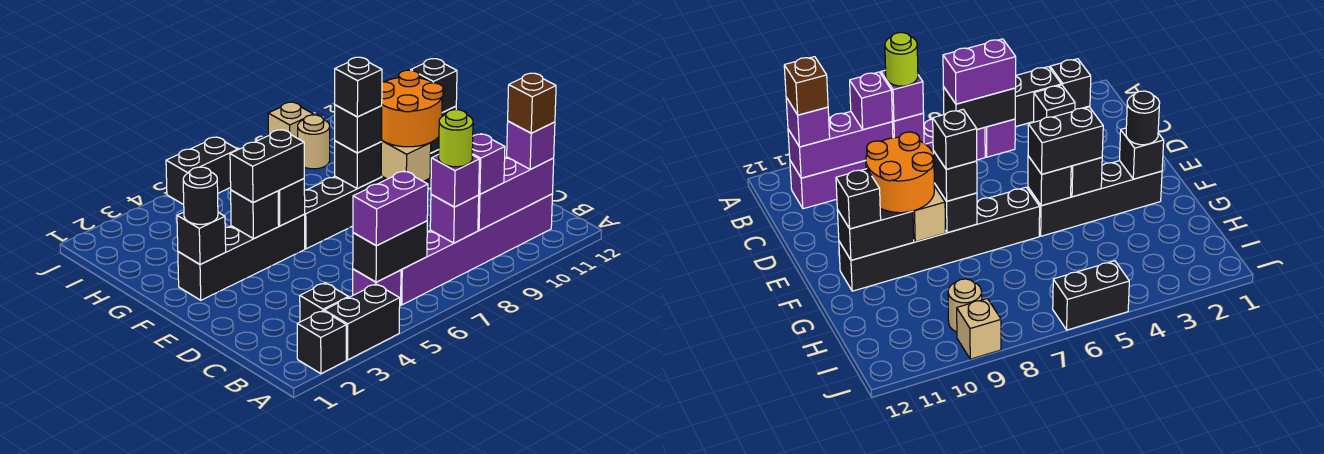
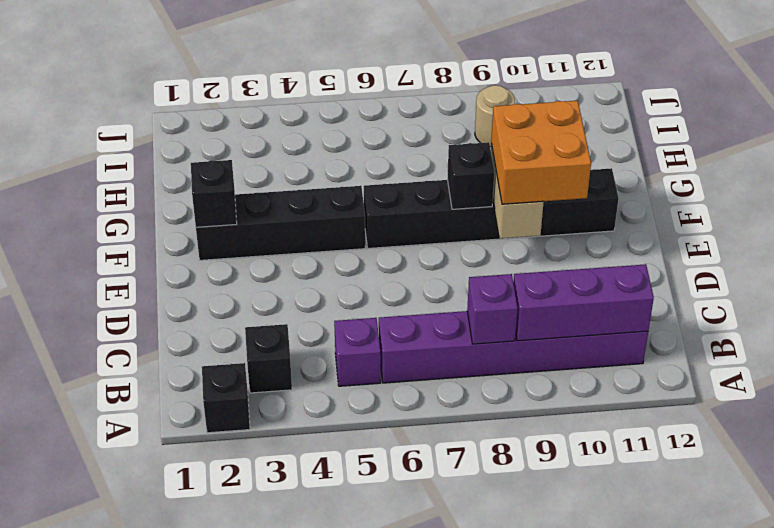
orange 2x2 brick [491,101,591,204] -> orange 2x2 round brick [382,70,443,147]
none -> black 1x2 brick [324,284,400,360]
none -> black 1x2 brick [166,137,238,205]
none -> tan 1x1 brick [268,102,314,138]
none -> black 1x2 brick [353,221,427,282]

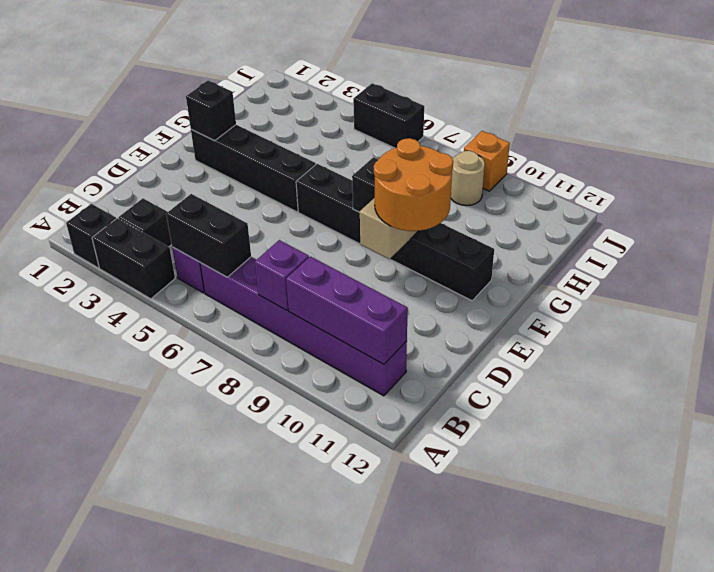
orange 1x1 brick [464,131,510,191] -> tan 1x1 brick [268,102,314,138]
none -> black 1x1 brick [231,190,279,239]
none -> black 1x1 brick [278,179,305,226]
none -> black 1x2 brick [837,208,914,260]
none -> purple 1x2 brick [353,171,428,246]

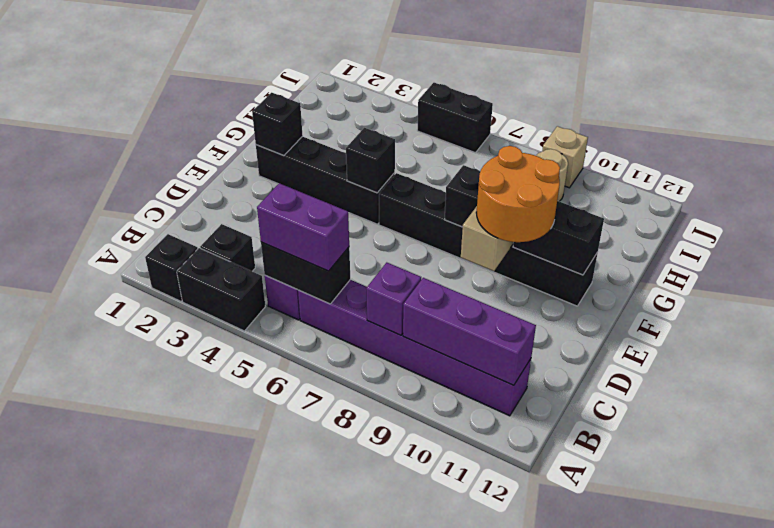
none -> black 1x1 brick [231,190,279,239]
none -> purple 1x1 brick [431,154,479,207]
none -> purple 1x1 brick [472,134,505,194]
none -> purple 1x1 brick [507,121,555,169]

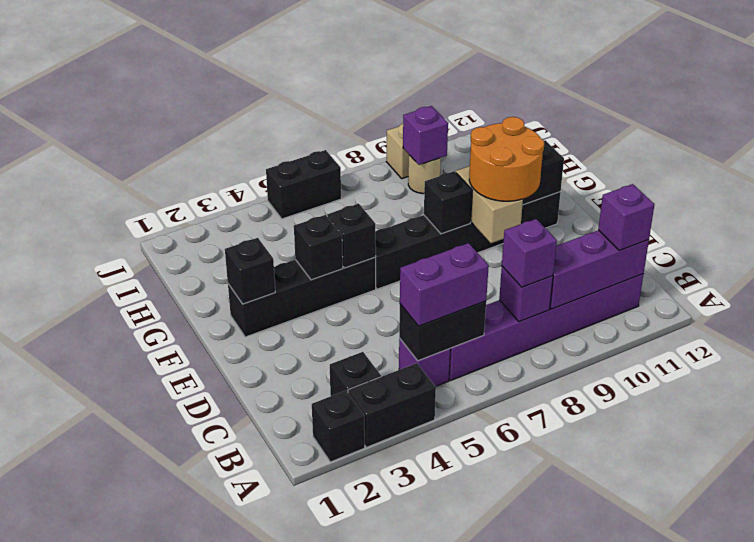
purple 1x1 brick [403,106,448,165] -> purple 1x1 brick moved to [472,134,505,194]
none -> black 1x1 round brick [183,167,218,224]
none -> black 1x2 brick [230,130,304,203]
none -> black 1x1 brick [335,105,382,153]
none -> black 1x1 brick [411,59,457,113]

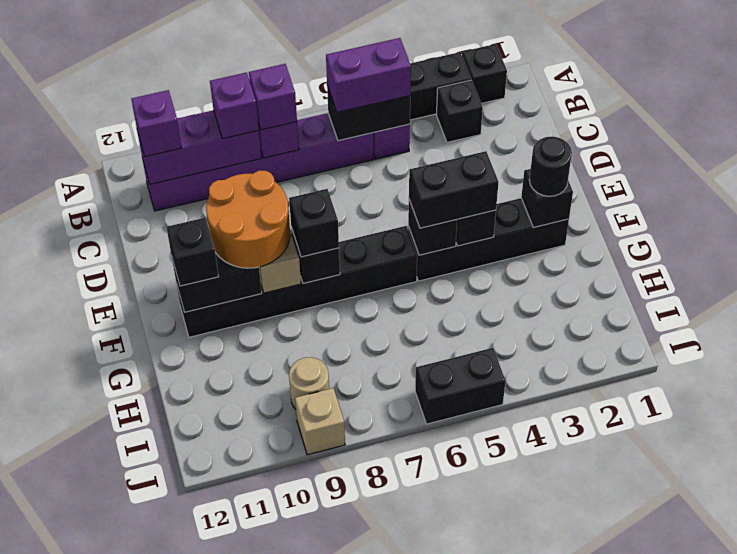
none -> lime 1x1 round brick [438,110,473,167]
none -> brown 1x1 brick [508,73,556,133]
none -> black 1x1 brick [335,57,382,117]

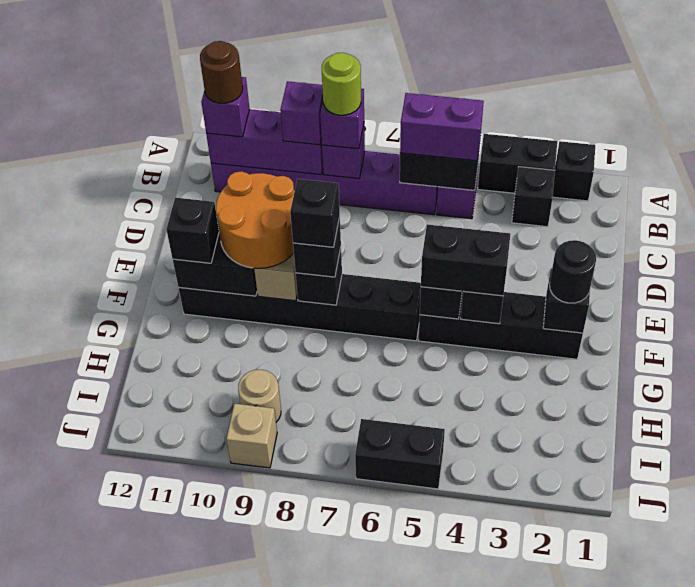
brown 1x1 round brick [200,41,243,103] -> brown 1x1 brick [508,73,556,133]

